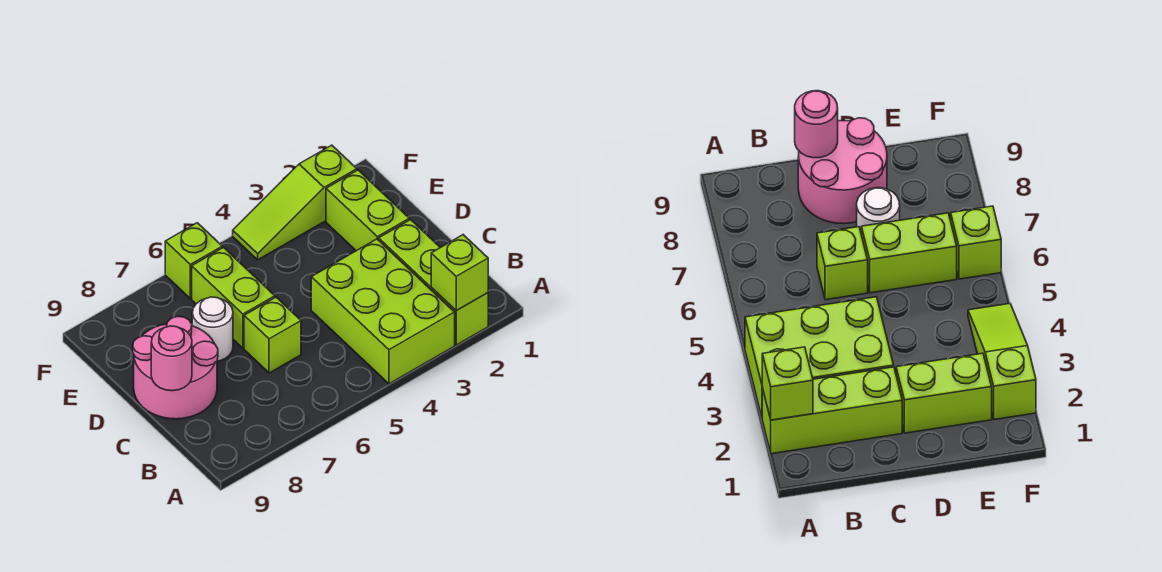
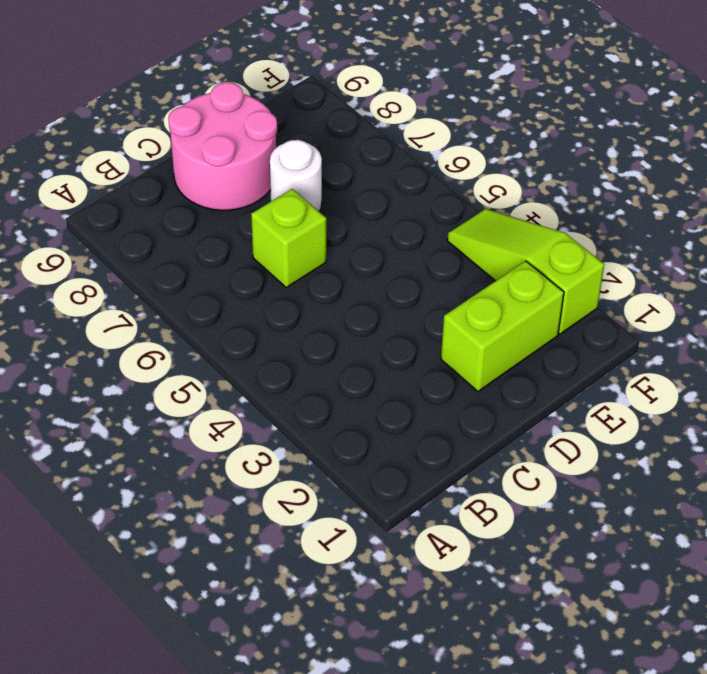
none -> lime 1x3 brick [379,220,488,345]
none -> lime 2x3 brick [311,239,455,384]

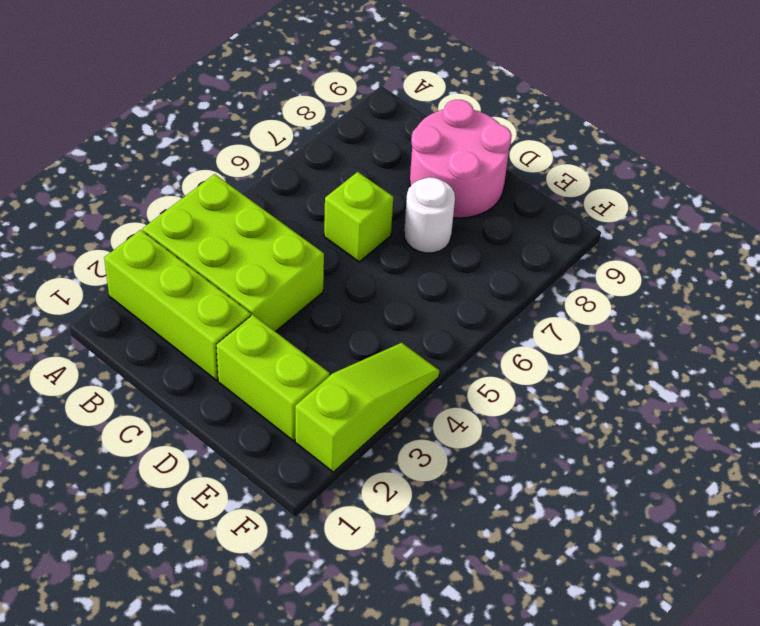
none -> lime 1x2 brick [192,248,275,348]
none -> lime 1x1 brick [165,223,222,299]

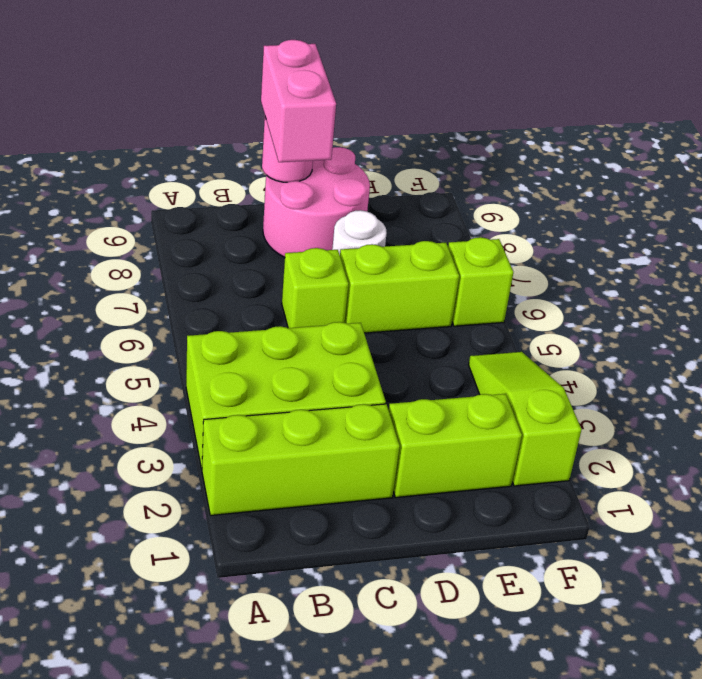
pink 1x2 brick [261,40,336,162] -> none
none -> lime 1x1 brick [431,235,488,311]

